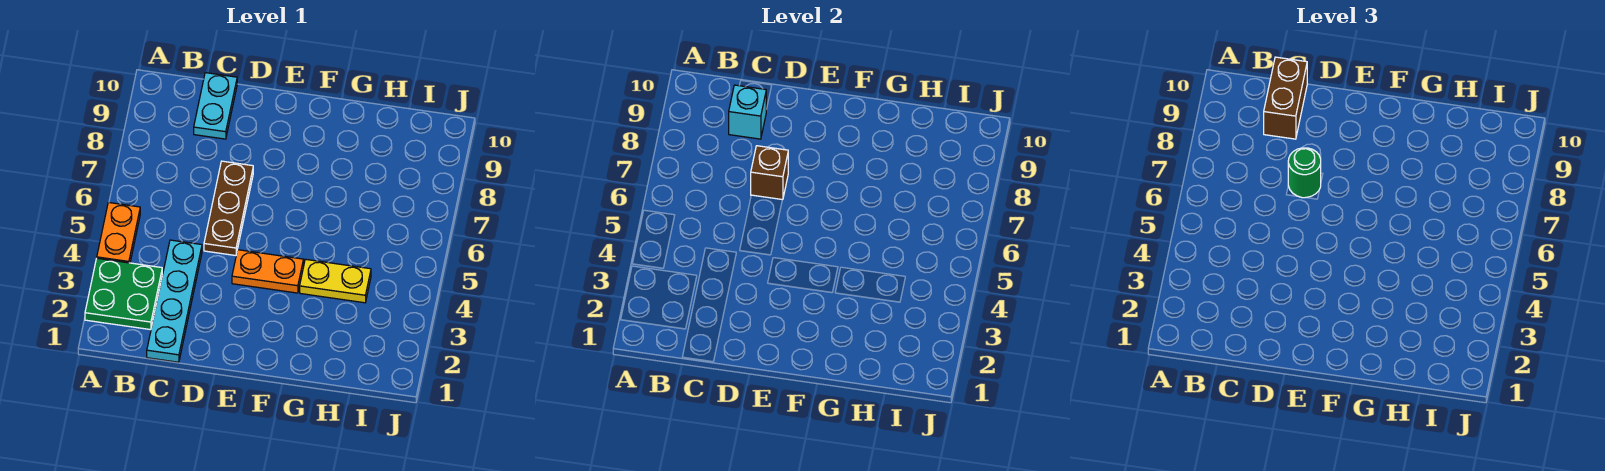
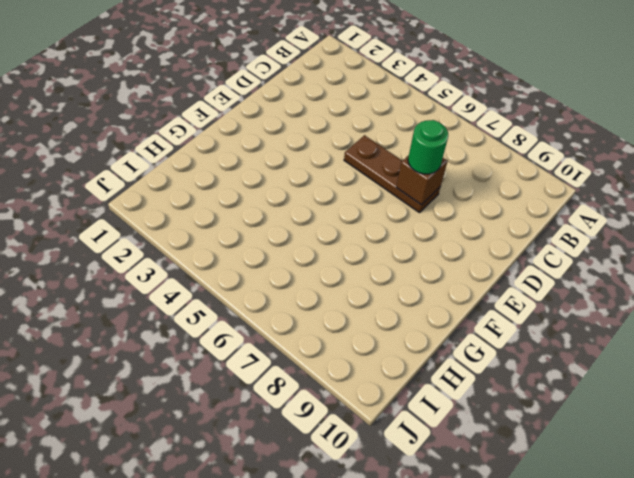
none -> green 2x2 plate [85,258,162,330]
none -> orange 1x2 plate [97,203,140,263]

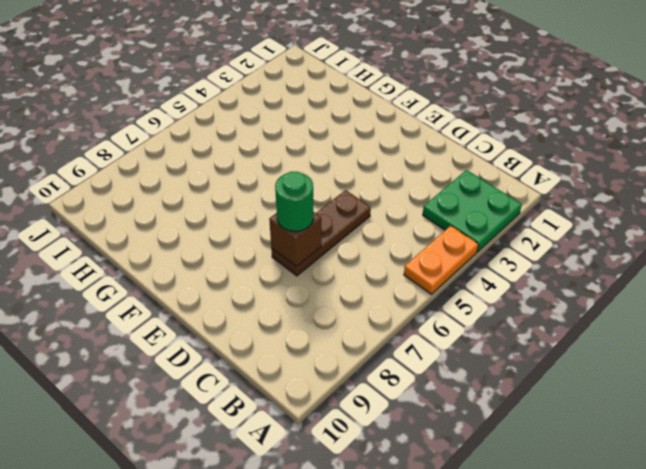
none -> cyan 1x4 plate [147,240,202,362]
none -> cyan 1x2 plate [194,73,237,139]

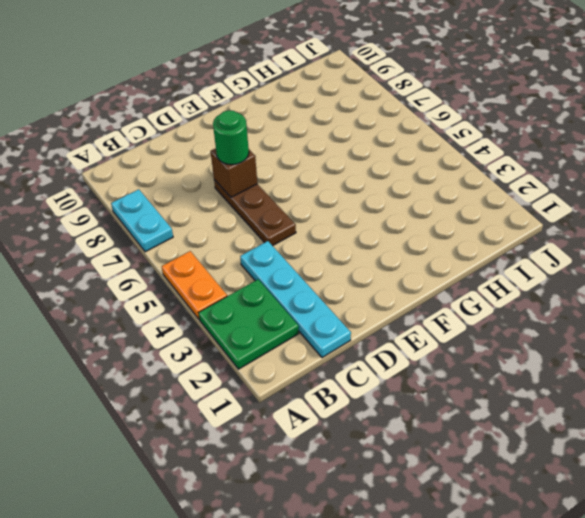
cyan 1x2 plate [111,189,173,252] -> cyan 1x2 plate moved to [194,73,237,139]
none -> orange 1x2 plate [232,250,304,293]
none -> yellow 1x2 plate [300,259,371,303]

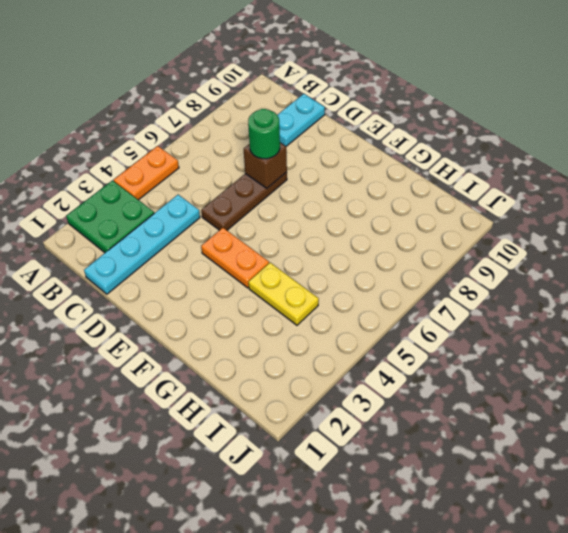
none -> cyan 1x1 brick [729,85,766,139]
none -> brown 1x2 brick [1264,57,1307,139]

